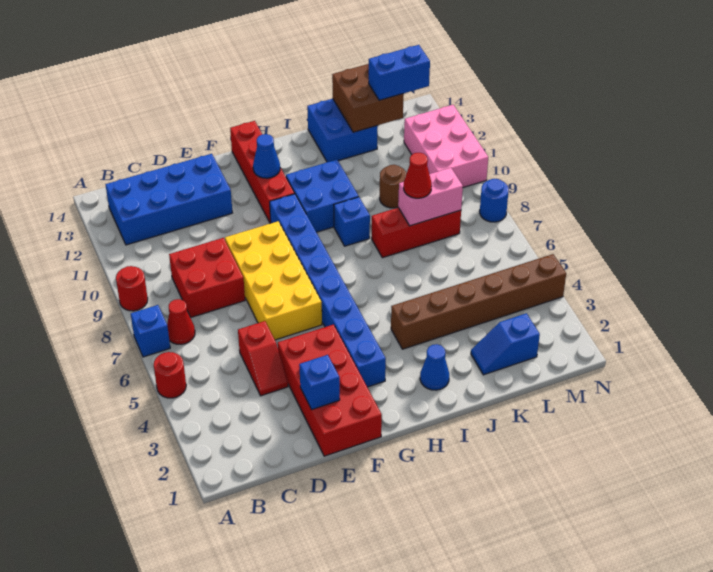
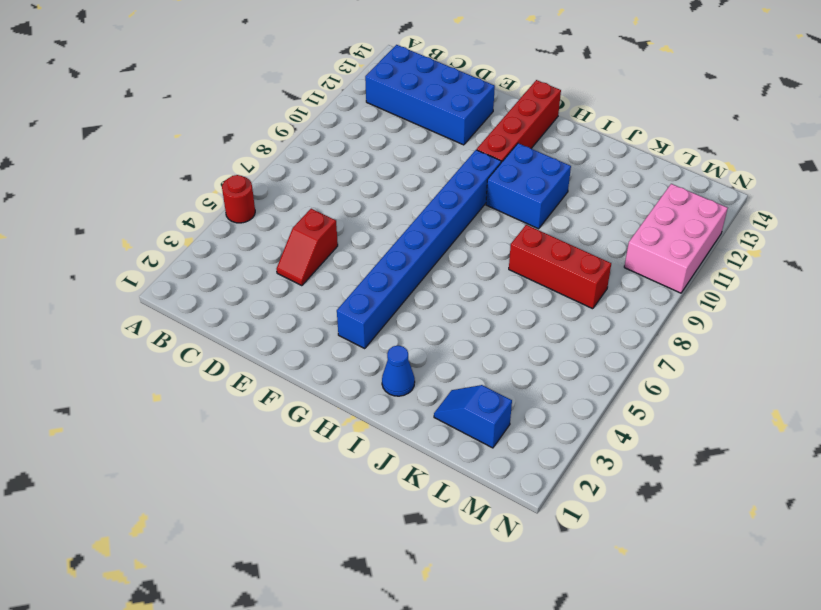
none -> blue 1x1 brick [131,305,170,357]
none -> red 1x1 round brick [116,266,148,311]
none -> red 1x1 cone [167,299,195,344]

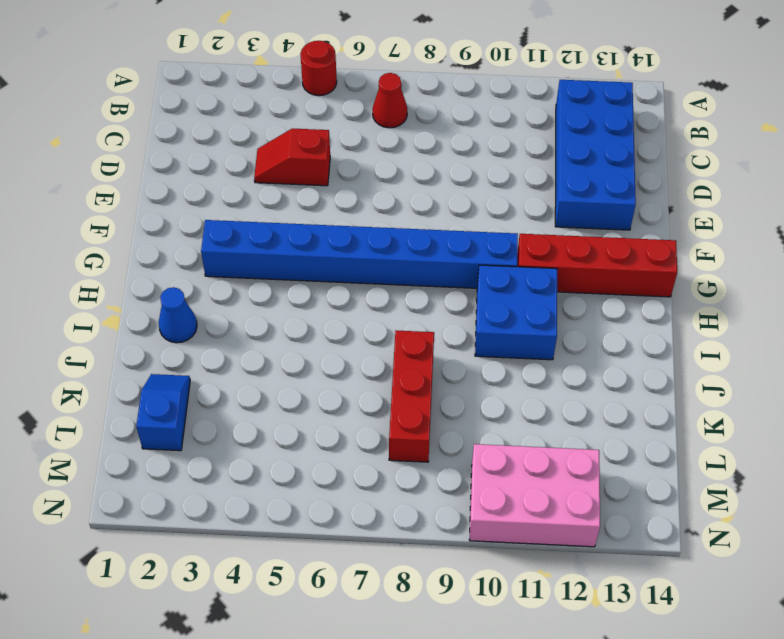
none -> blue 1x1 brick [131,305,170,357]
none -> red 1x1 round brick [116,266,148,311]
none -> red 2x2 brick [169,238,245,317]

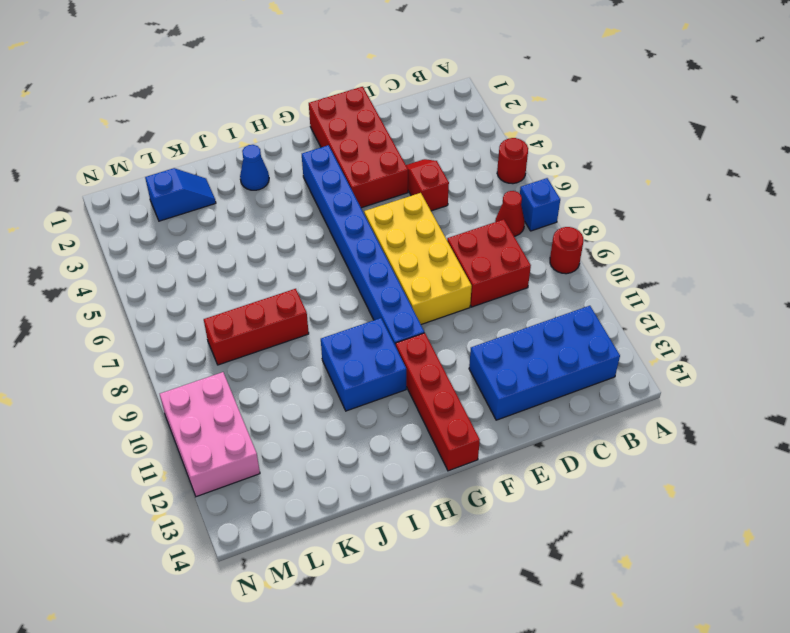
none -> brown 1x6 brick [391,254,566,349]
none -> blue 1x1 brick [334,197,370,246]
none -> blue 2x2 brick [307,99,378,162]

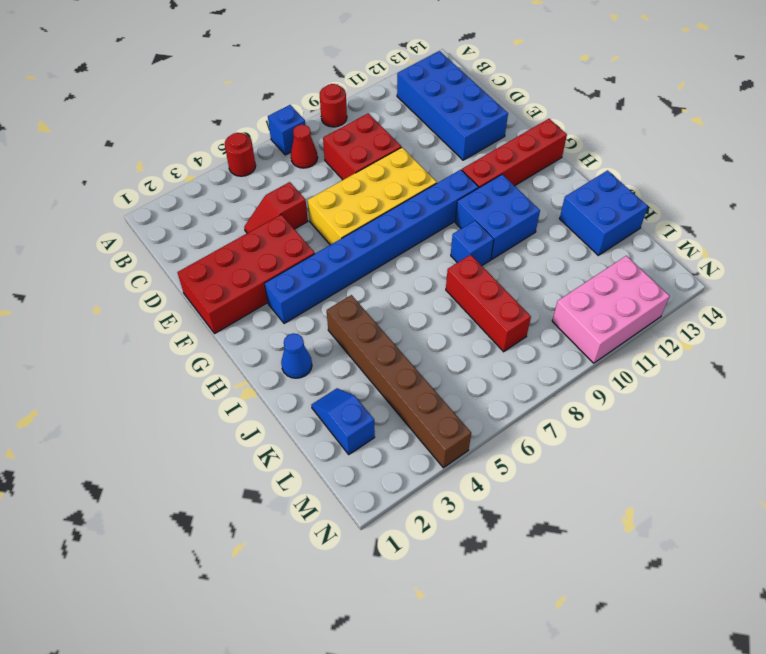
none -> brown 1x1 round brick [380,165,407,208]
none -> blue 1x1 round brick [480,179,509,222]
none -> blue 1x1 brick [299,355,340,409]

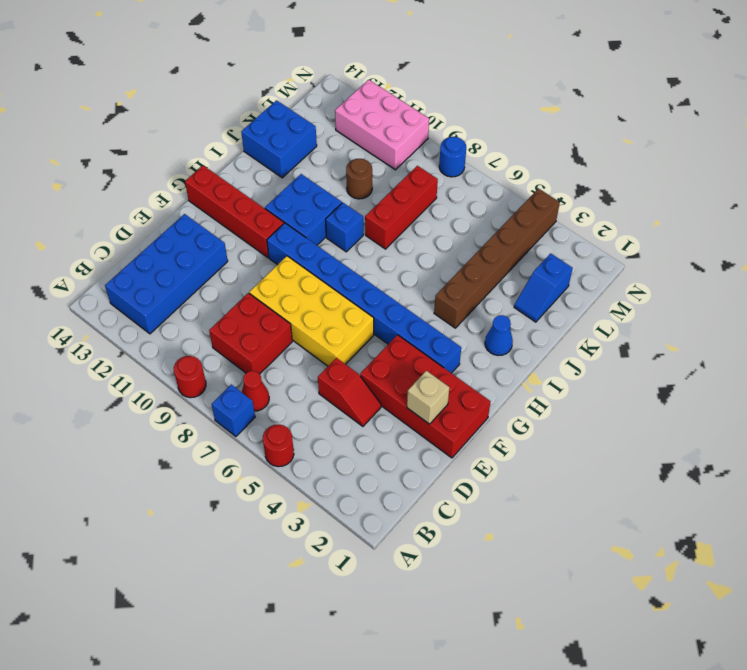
tan 1x1 brick [407,371,449,424] -> blue 1x1 brick [299,355,340,409]
none -> blue 1x1 cone [253,134,280,178]
none -> pink 1x2 brick [398,168,463,226]
none -> brown 2x2 brick [332,64,404,132]

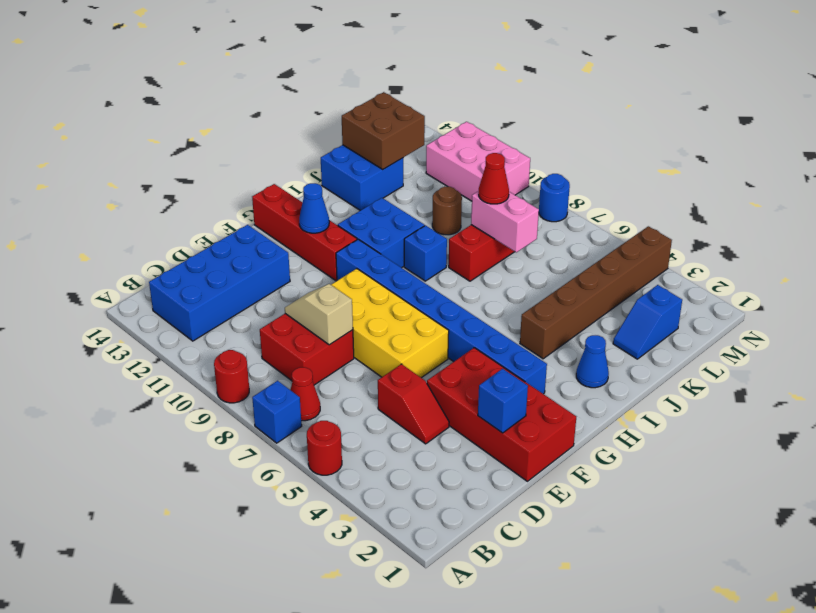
tan 1x2 slope [285,284,353,345] -> none
pink 1x2 brick [471,191,539,252] -> pink 1x2 brick turned to [398,168,463,226]
none -> blue 1x2 brick [369,45,430,100]

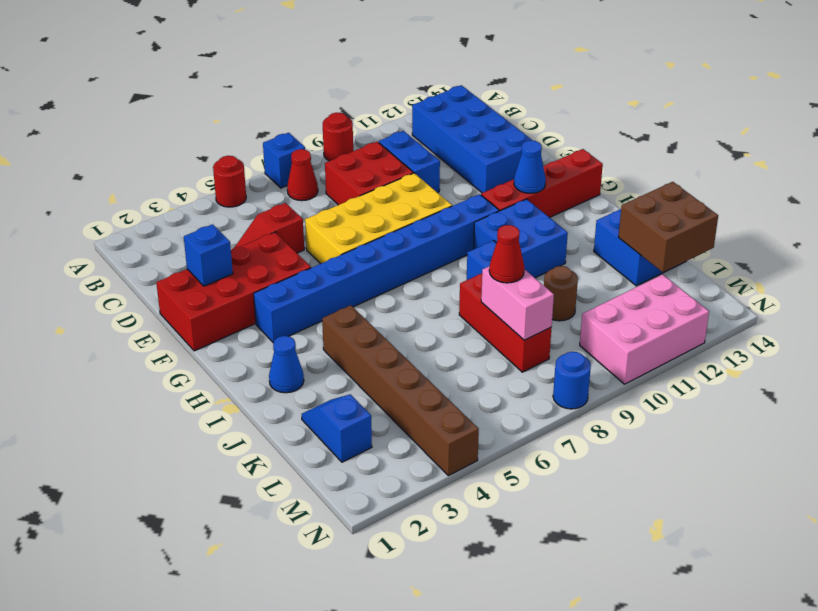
blue 1x2 brick [379,131,440,193] -> blue 1x2 brick moved to [369,45,430,100]

